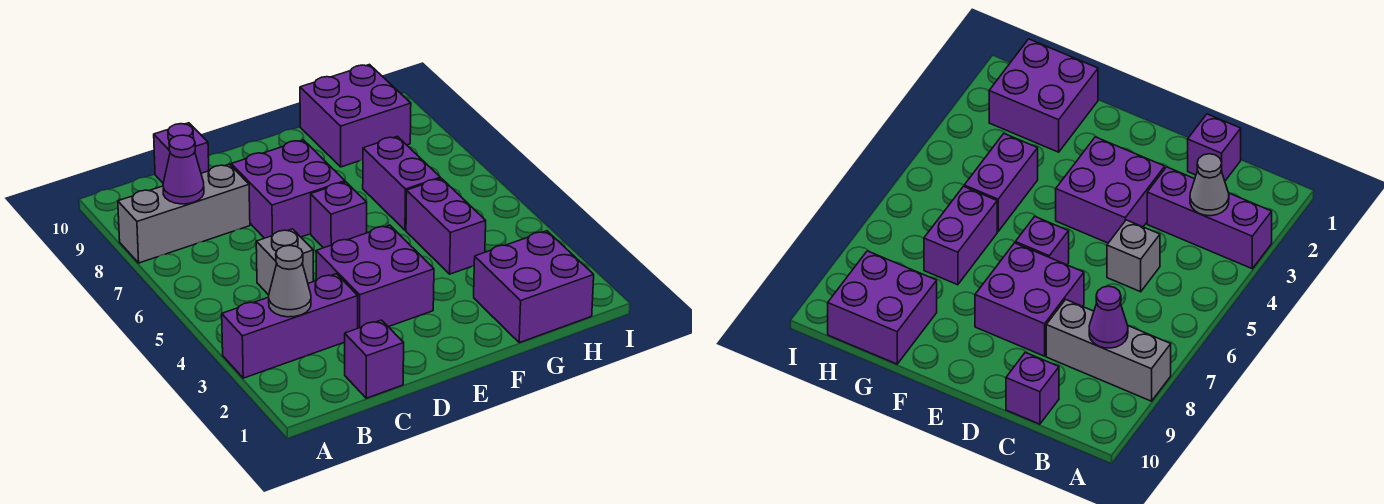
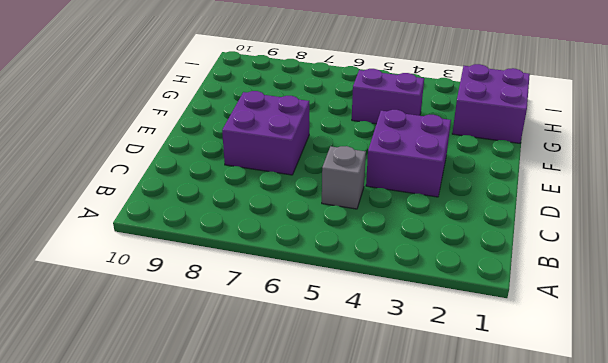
none -> purple 1x3 brick [222,274,358,378]
none -> grey 1x3 brick [118,164,250,263]
none -> purple 1x1 brick [345,320,404,398]

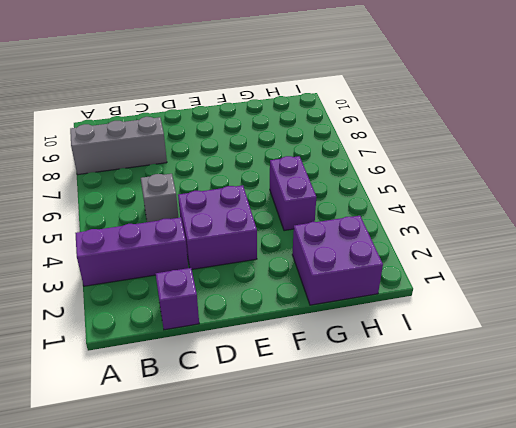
none -> purple 1x1 brick [154,123,209,183]
none -> purple 2x2 brick [231,140,345,238]
none -> purple 1x1 brick [311,182,367,248]

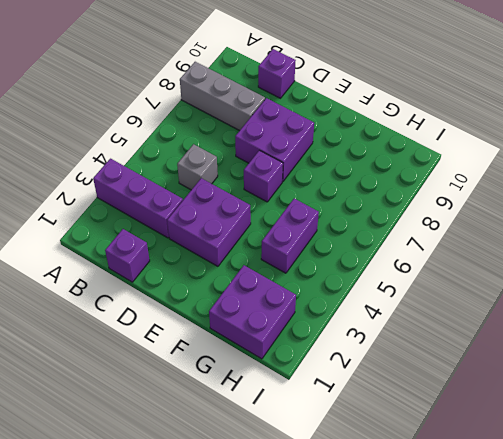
none -> purple 1x2 brick [363,136,440,230]
none -> purple 2x2 brick [300,65,411,167]
none -> grey 1x1 cone [269,246,311,317]

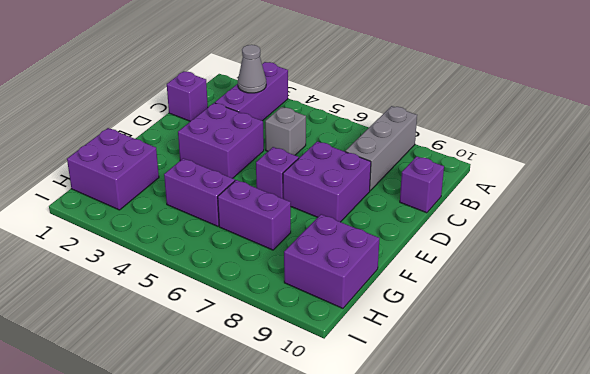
none -> purple 1x1 cone [163,135,204,204]

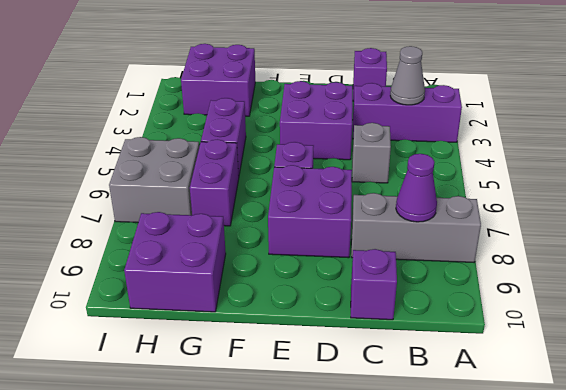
grey 2x2 brick [109,137,199,222] -> none

